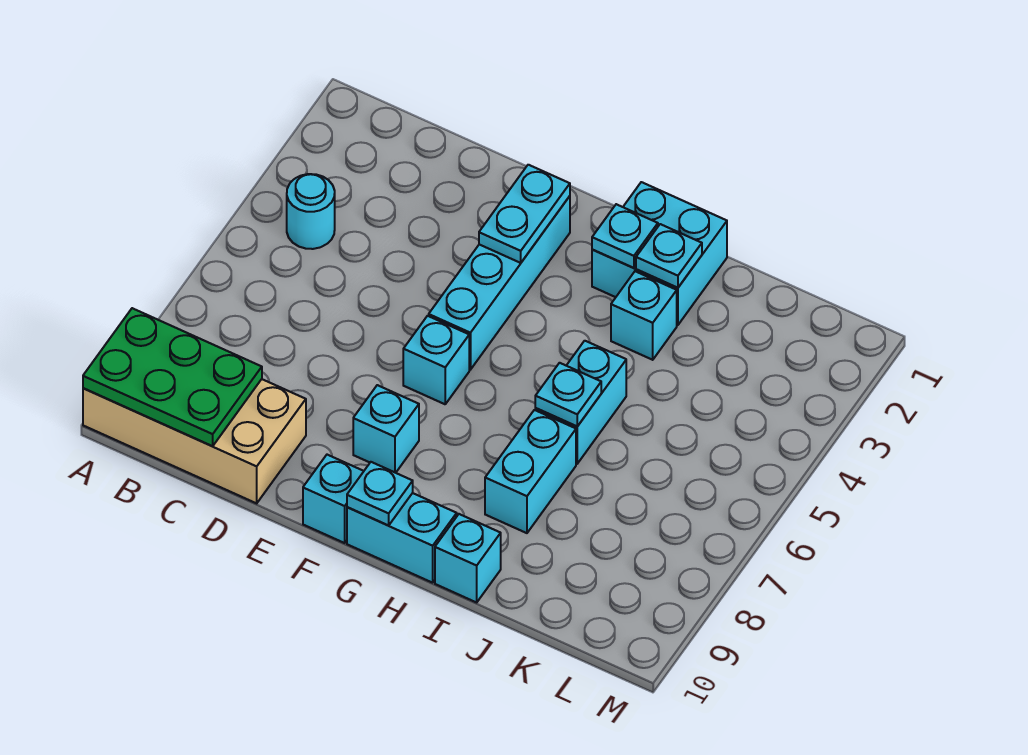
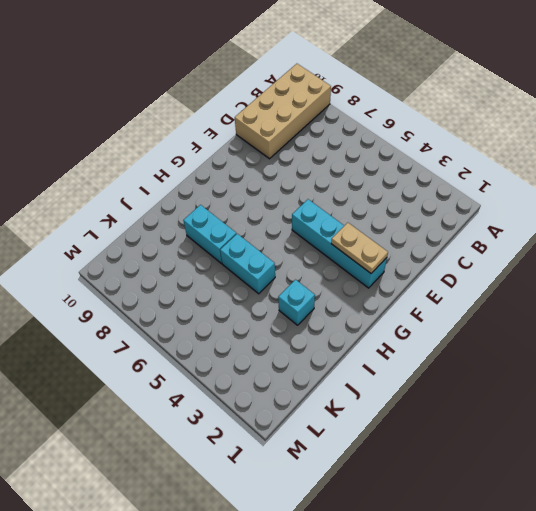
tan 1x2 plate [331,223,388,273] -> cyan 1x2 plate [479,165,570,263]
none -> cyan 1x1 round brick [287,174,335,249]
none -> cyan 1x1 brick [403,316,469,404]
none -> cyan 1x1 brick [353,385,419,473]

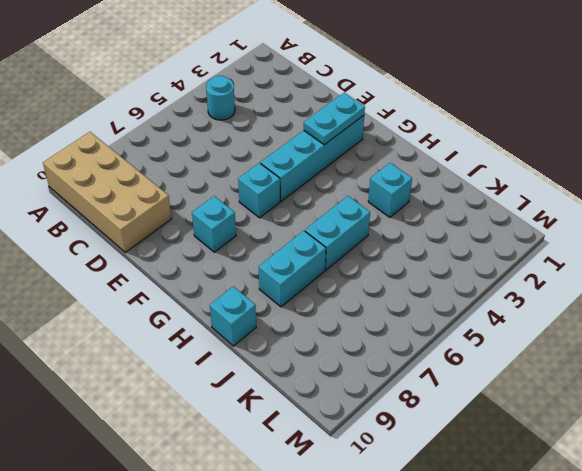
none -> cyan 1x1 brick [303,455,364,543]
none -> cyan 1x2 brick [347,493,457,583]
none -> cyan 2x2 brick [592,182,727,325]

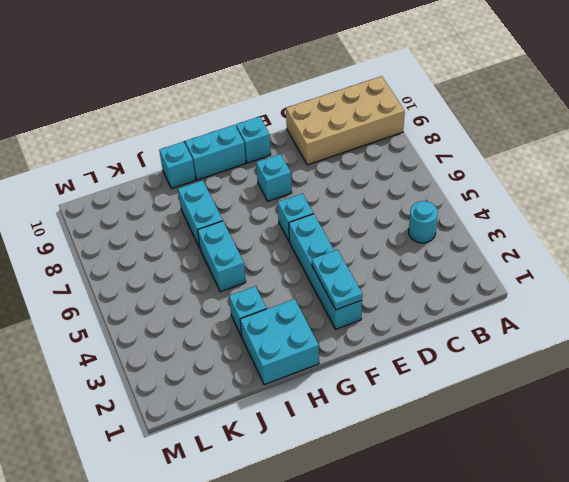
none -> green 2x3 plate [83,308,262,446]
none -> cyan 1x1 plate [347,462,413,526]
none -> cyan 1x1 plate [592,204,658,268]

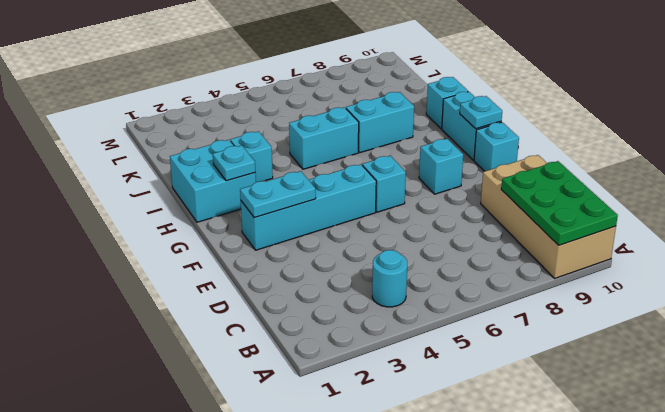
none -> cyan 1x1 plate [636,224,702,288]
none -> cyan 1x1 plate [535,363,601,426]

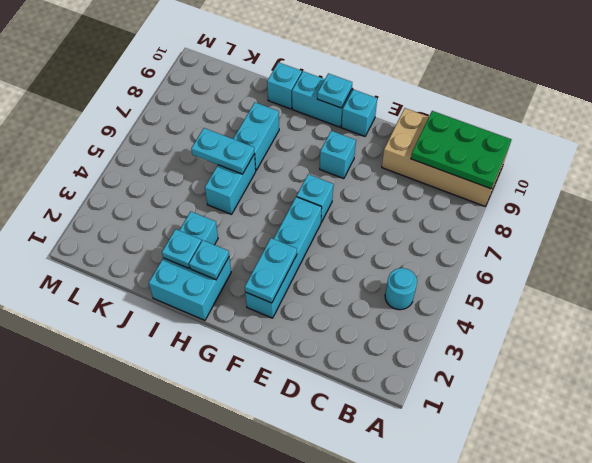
cyan 1x2 plate [191,128,254,174] -> cyan 1x1 plate [535,363,601,426]

